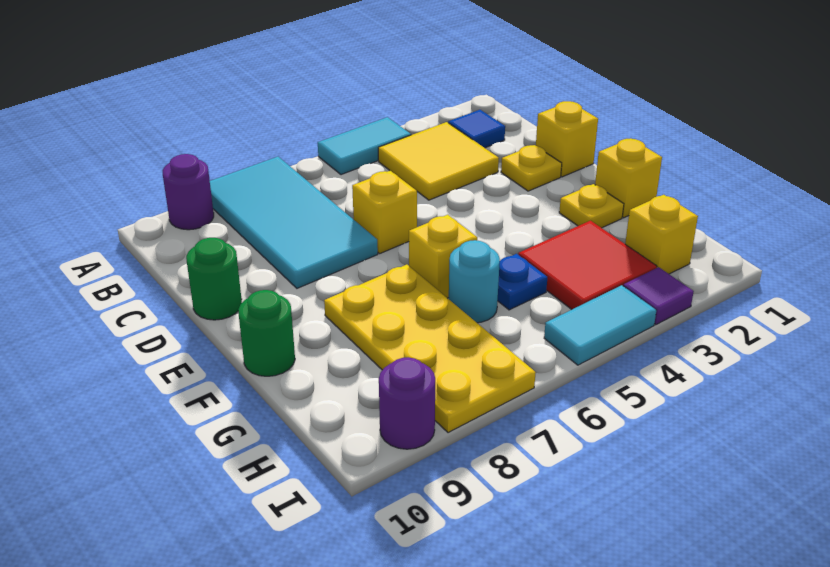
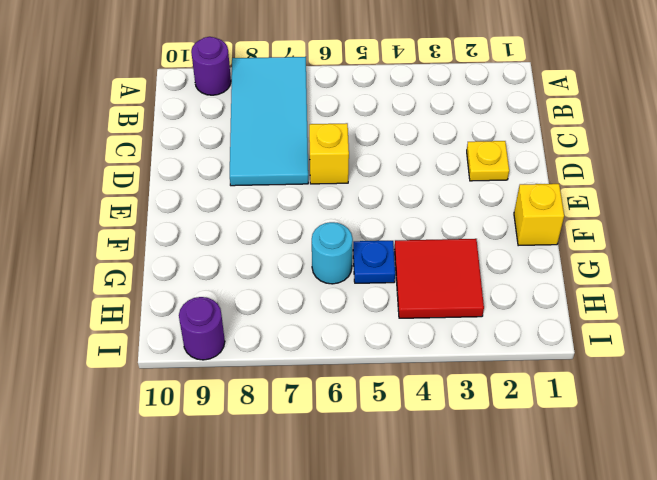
none -> cyan 1x2 tile [318,117,411,175]
none -> blue 1x1 tile [448,110,505,148]
none -> yellow 2x2 tile [378,122,499,200]

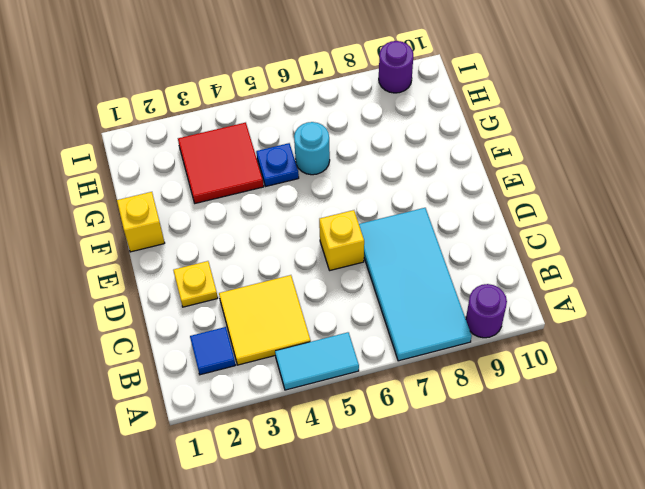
none -> yellow 1x1 brick [536,101,598,177]
none -> green 1x1 round brick [186,238,242,320]
none -> yellow 1x1 plate [559,184,624,228]

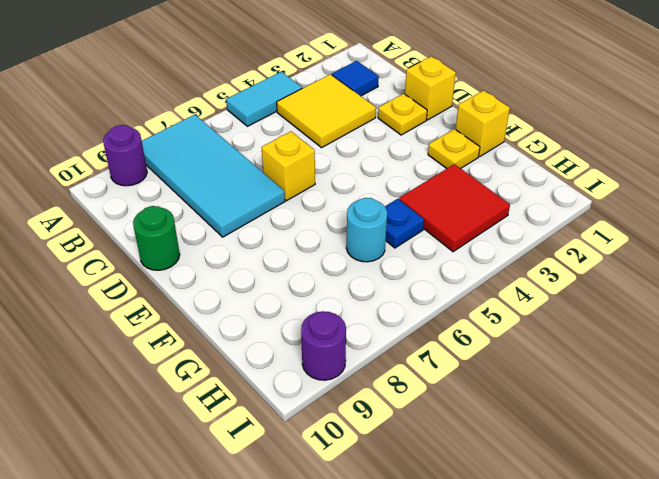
none -> yellow 1x1 brick [409,215,477,298]
none -> yellow 2x4 plate [324,265,536,433]
none -> green 1x1 round brick [238,290,295,376]

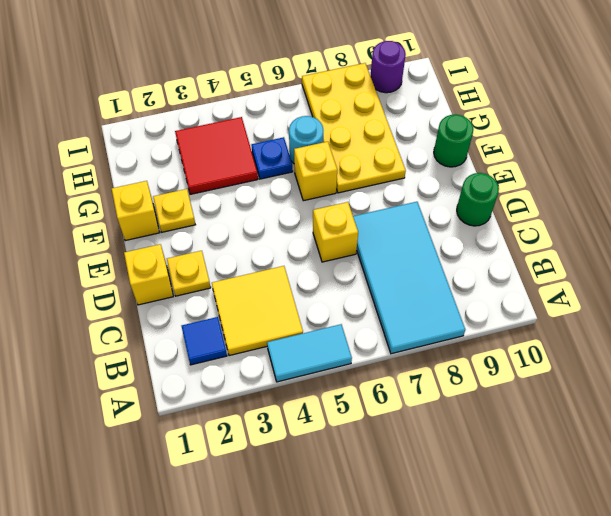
none -> purple 1x1 round brick [163,154,214,230]
none -> yellow 1x1 brick [625,195,698,274]
none -> purple 1x1 tile [623,267,694,325]

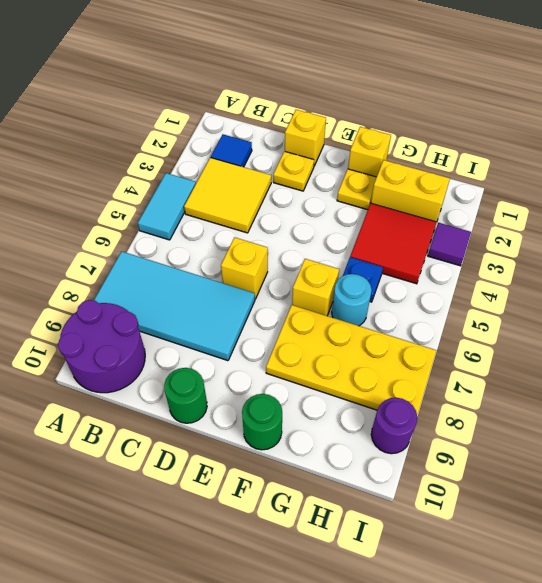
purple 2x2 round brick [58,300,145,393] -> purple 1x1 round brick [163,154,214,230]
yellow 1x2 brick [371,160,450,222] -> yellow 1x1 brick [625,195,698,274]
none -> cyan 1x2 tile [544,285,656,365]

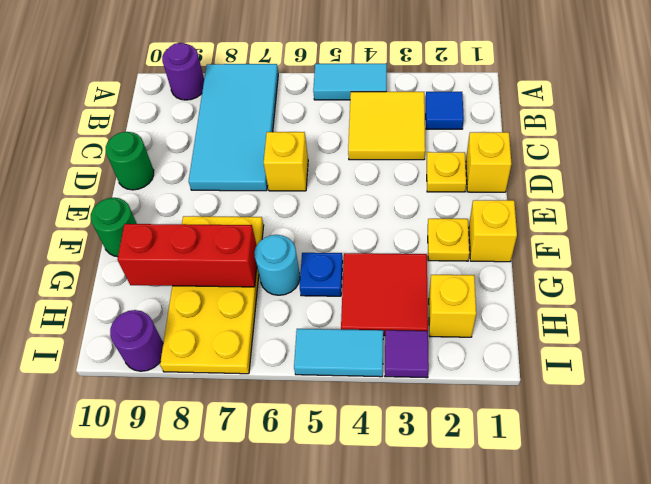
red 1x3 brick [117,224,257,287] -> none
none -> yellow 1x1 brick [409,215,477,298]

